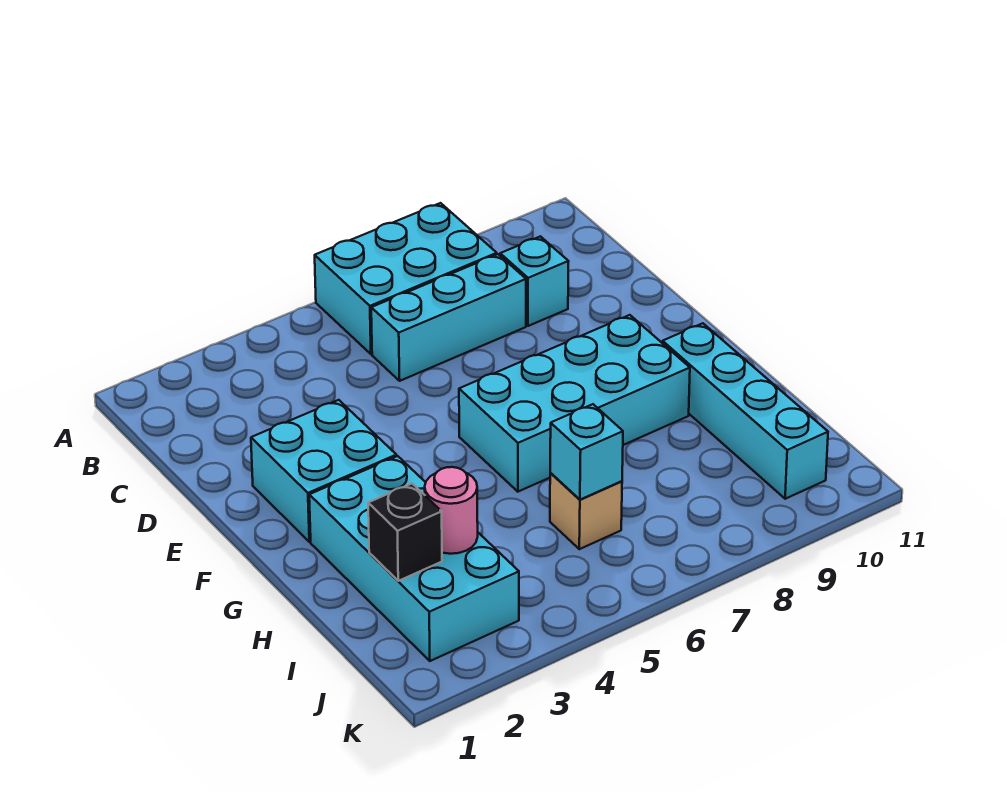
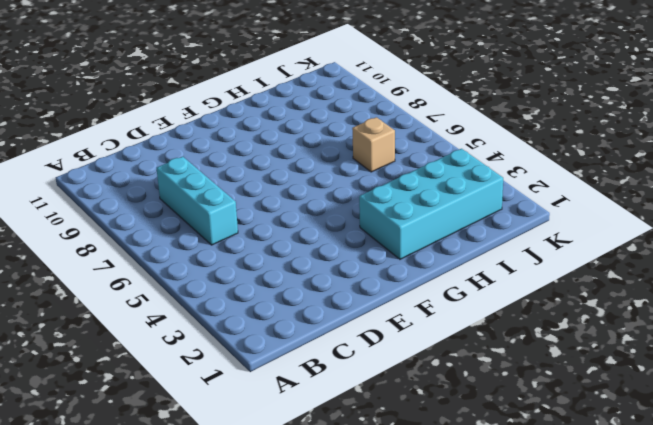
none -> cyan 2x3 brick [315,203,497,354]
none -> cyan 1x1 brick [500,236,569,326]

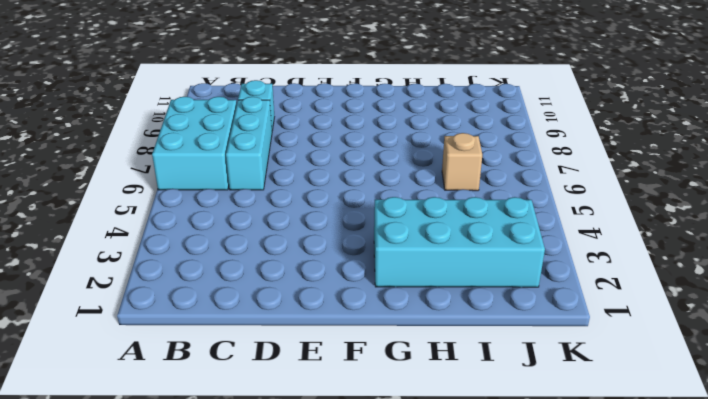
none -> cyan 2x2 brick [251,400,396,542]
none -> cyan 2x4 brick [459,315,690,492]

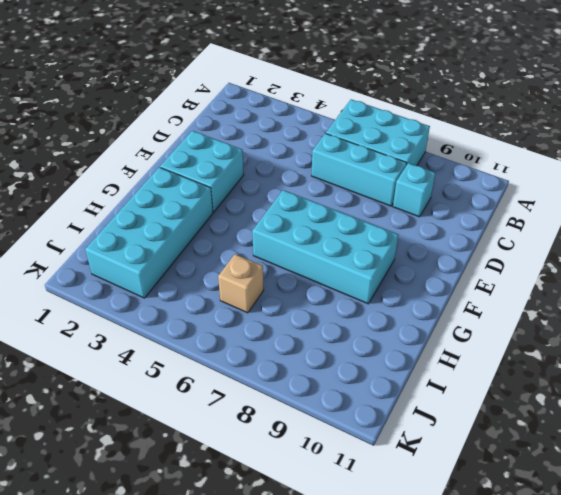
none -> cyan 1x4 brick [663,323,828,499]
none -> black 1x1 brick [368,484,442,581]

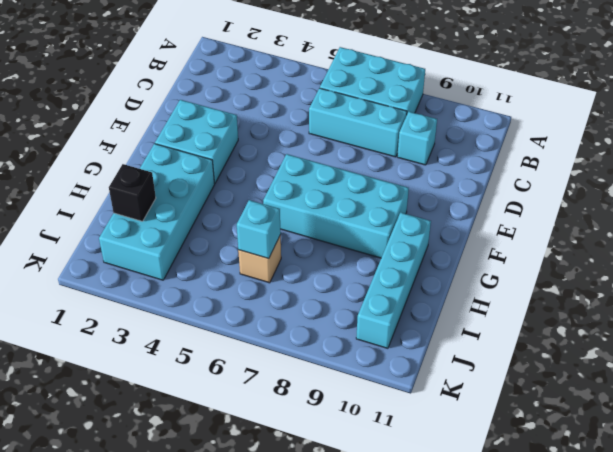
none -> pink 1x1 round brick [425,467,478,554]

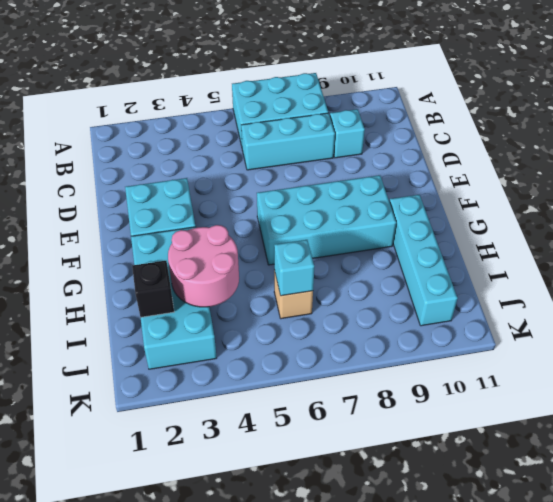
pink 2x2 round brick [168,225,239,307] -> pink 1x1 round brick [425,467,478,554]

